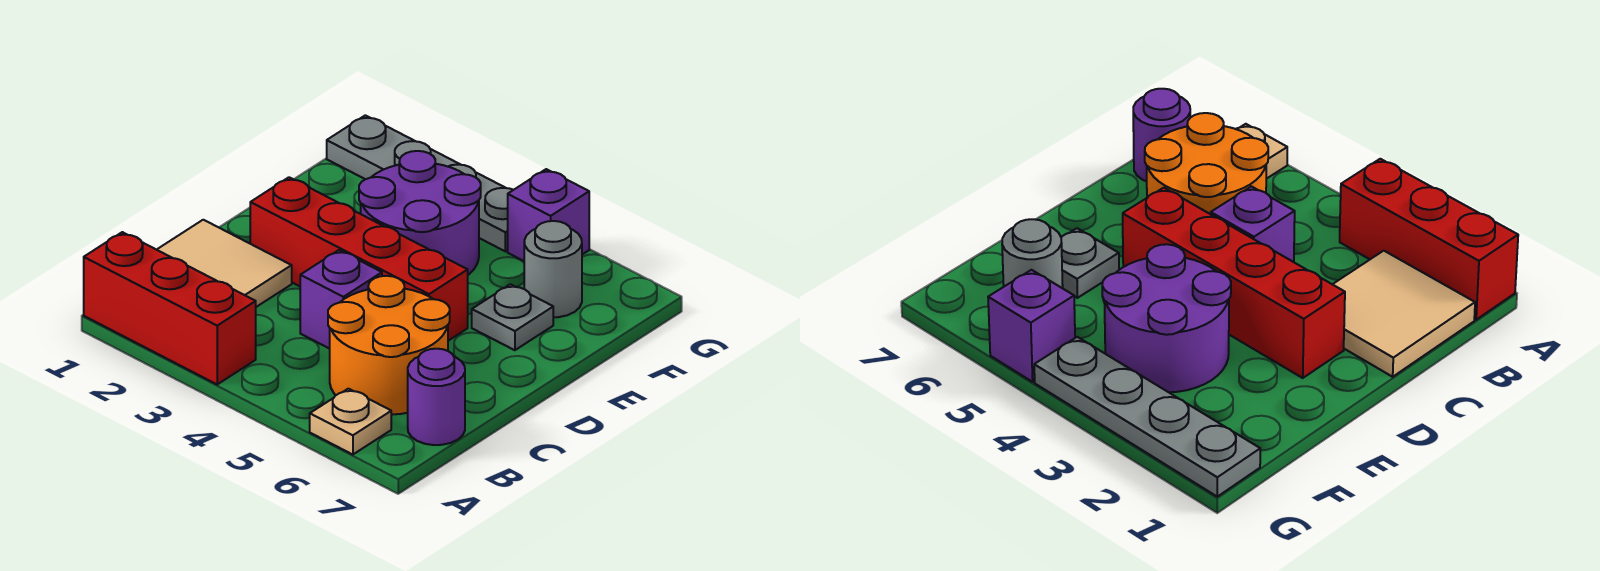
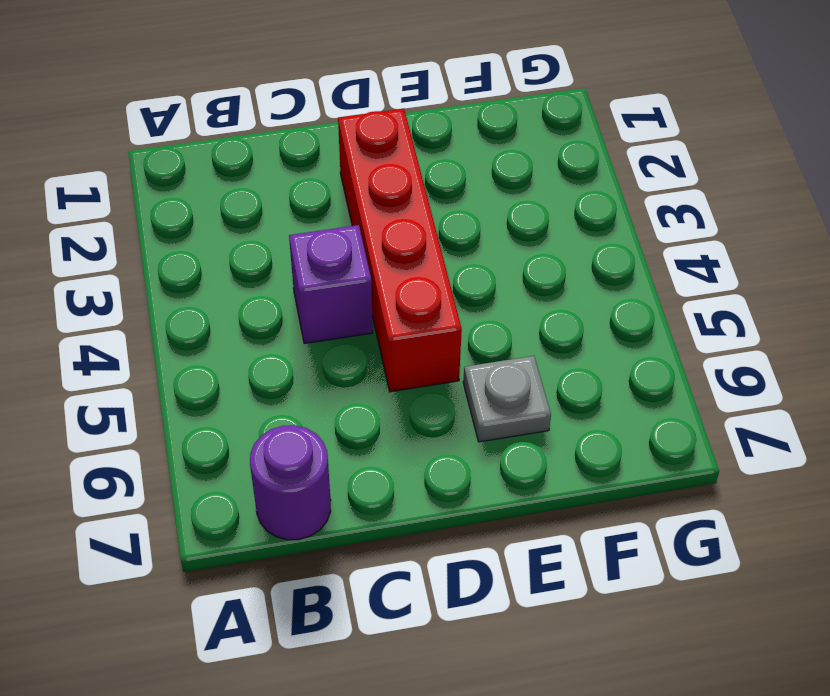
none -> red 1x3 brick [84,232,256,384]
none -> tan 1x1 plate [310,389,391,455]
none -> tan 2x2 tile [157,220,292,307]

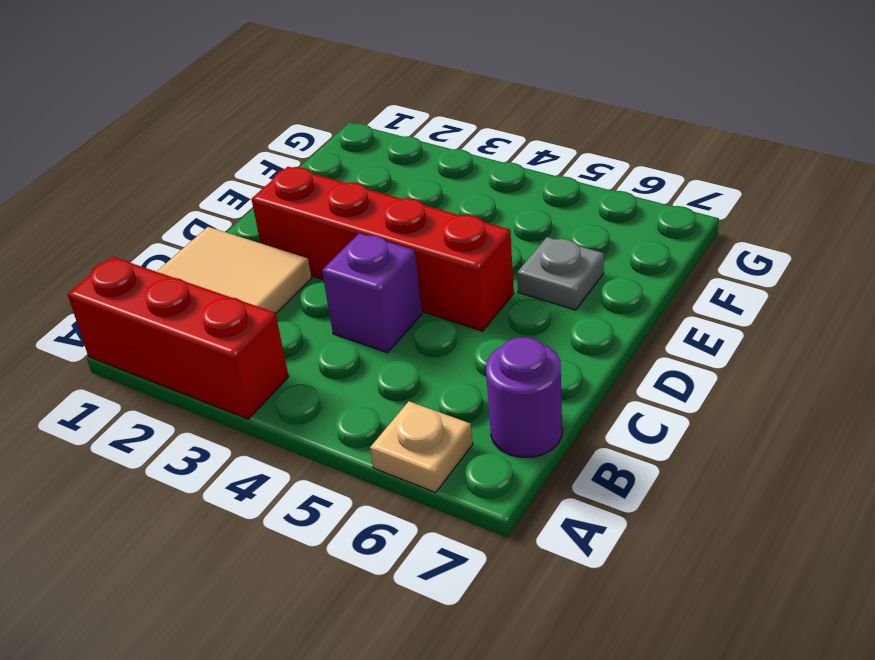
none -> orange 2x2 round brick [328,276,450,415]
none -> purple 2x2 round brick [359,151,481,275]
none -> grey 1x1 round brick [524,221,582,317]

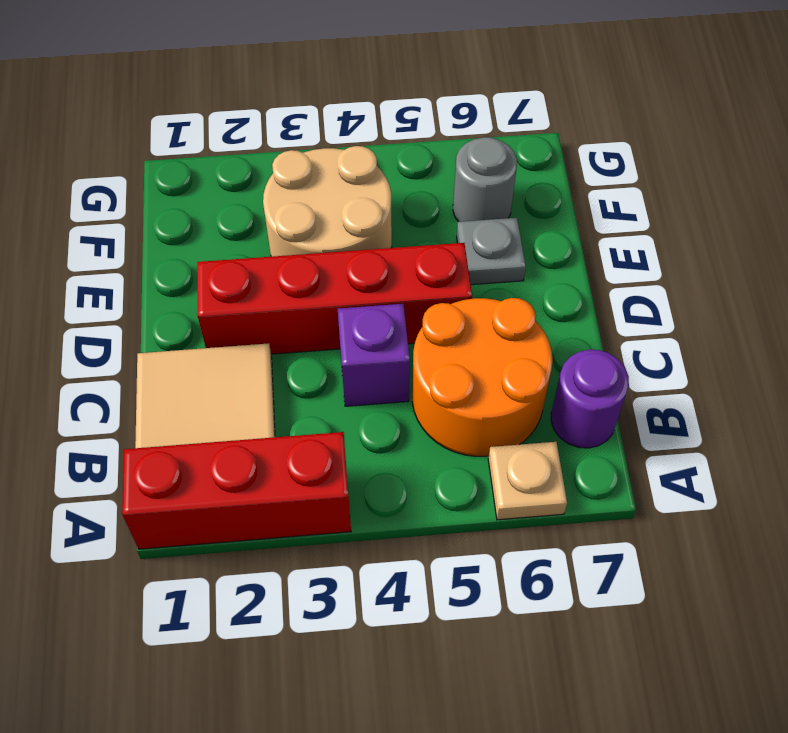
tan 2x2 round brick [263,146,392,257] -> purple 2x2 round brick [359,151,481,275]
none -> grey 1x4 plate [327,115,513,251]
none -> purple 1x1 brick [508,169,589,261]

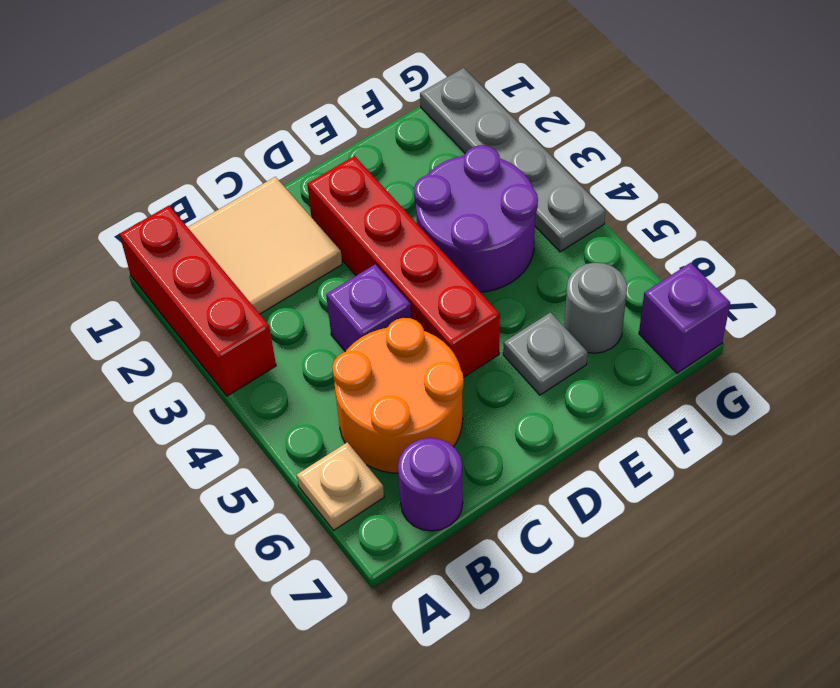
purple 1x1 brick [639,263,730,373] -> purple 1x1 brick moved to [508,169,589,261]

